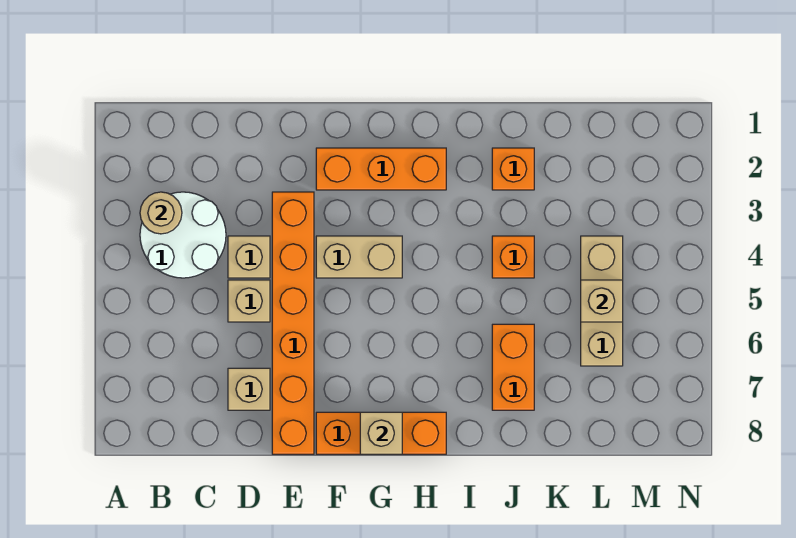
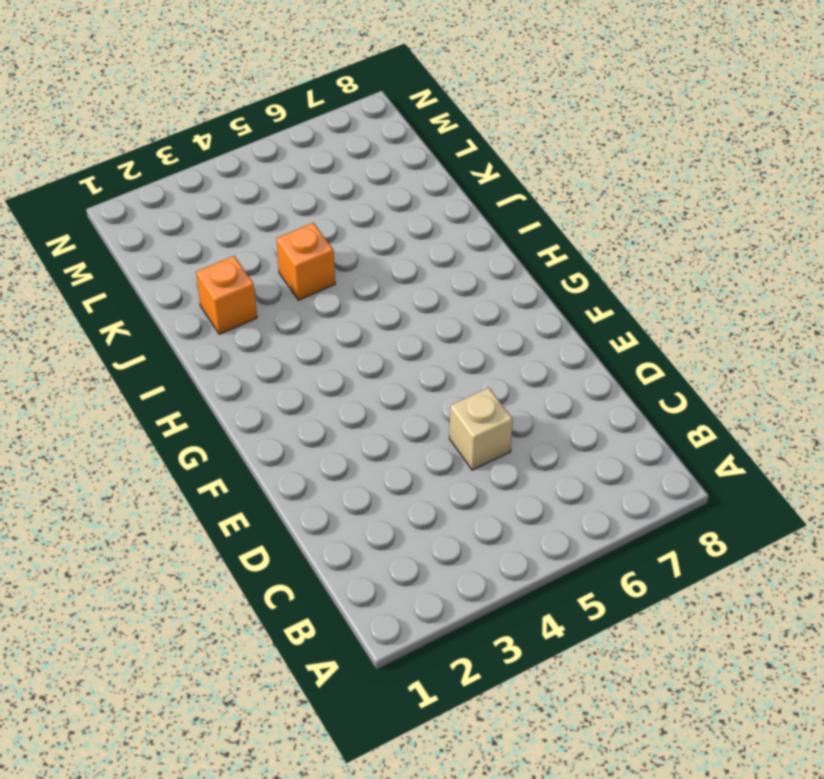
none -> white 2x2 round brick [140,192,226,278]
none -> tan 1x1 brick [228,236,270,278]
none -> tan 1x1 brick [228,368,270,410]

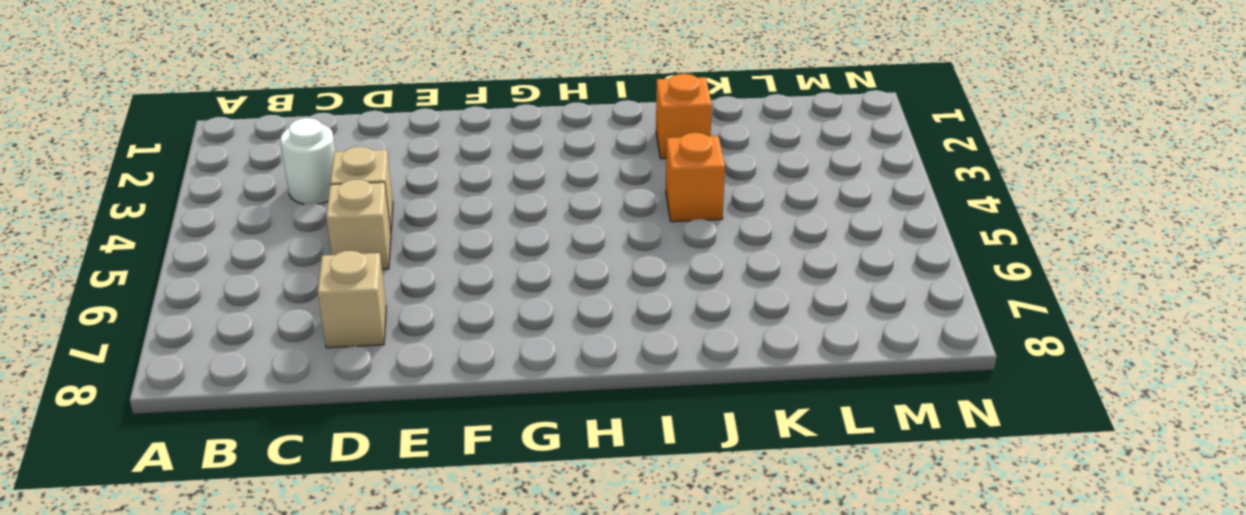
white 1x1 round brick [280,118,335,204] -> white 2x2 round brick [140,192,226,278]
none -> orange 1x6 brick [272,192,314,454]
none -> orange 1x3 brick [316,148,446,190]
none -> tan 1x2 brick [316,236,402,278]

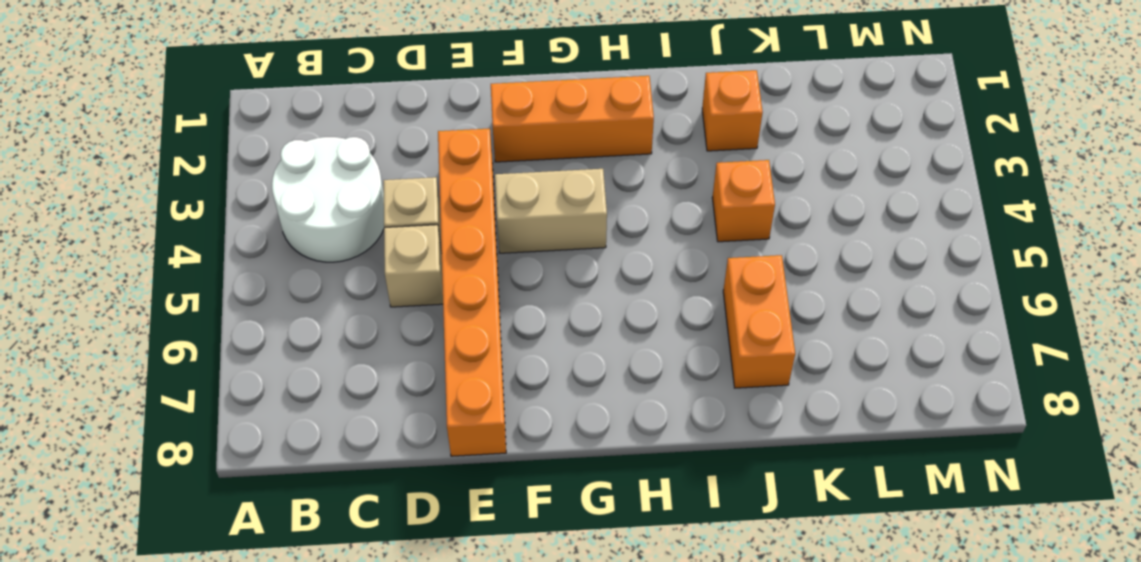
none -> tan 1x1 brick [228,368,270,410]
none -> orange 1x3 brick [316,412,446,454]
none -> tan 1x3 brick [581,236,623,366]

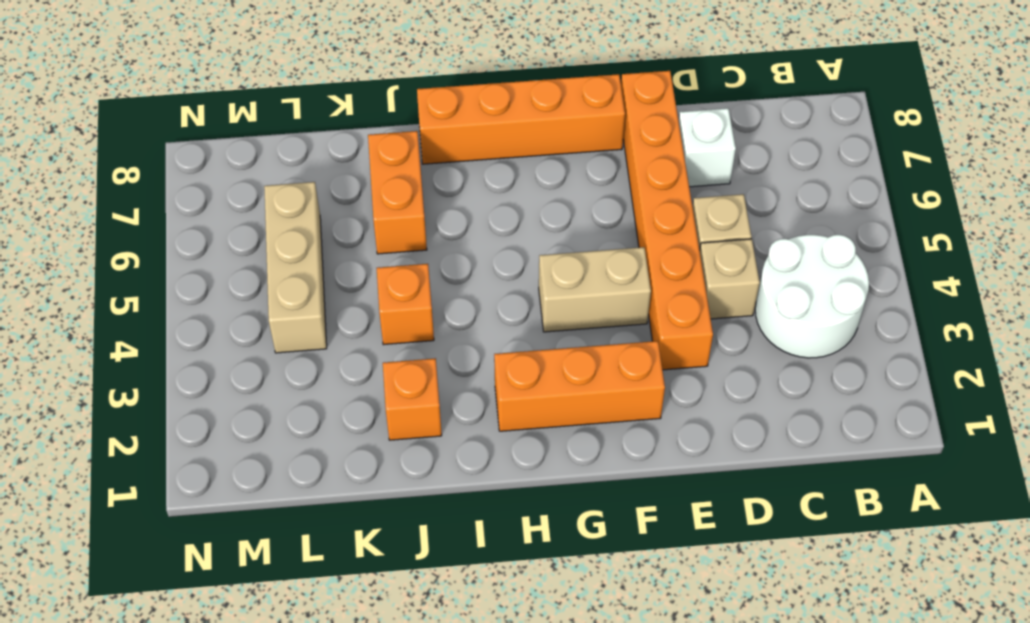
white 1x1 brick [679,108,736,187] -> tan 1x1 brick [228,368,270,410]
orange 1x4 brick [417,74,625,164] -> orange 1x3 brick [316,412,446,454]
none -> tan 1x1 round brick [140,192,182,234]
none -> tan 1x1 brick [360,412,402,454]
none -> tan 1x1 brick [581,280,623,322]

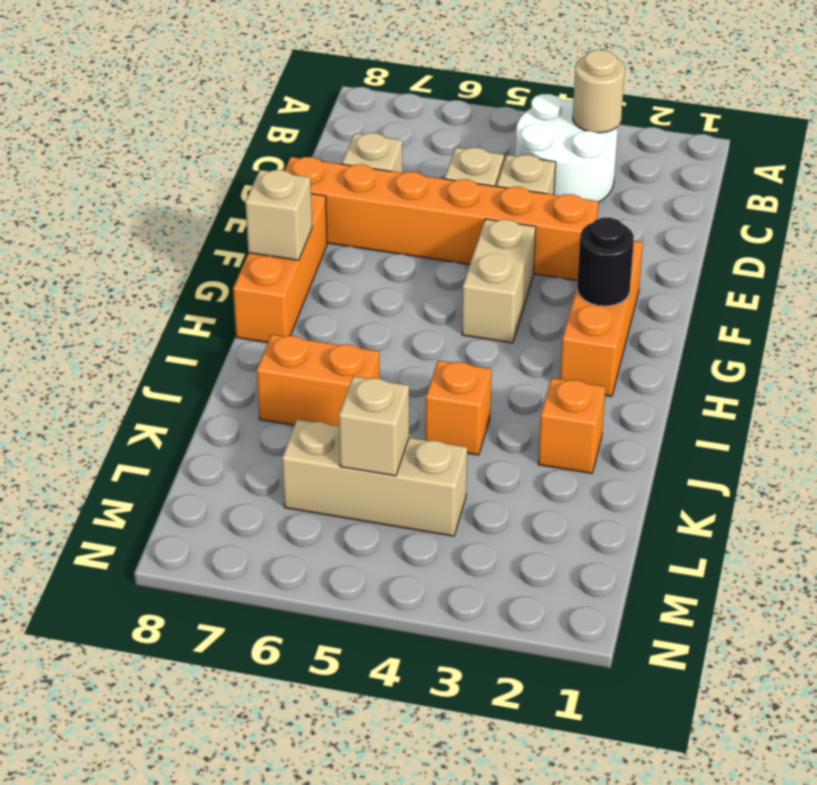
black 1x1 round brick [577,218,634,306] -> none

